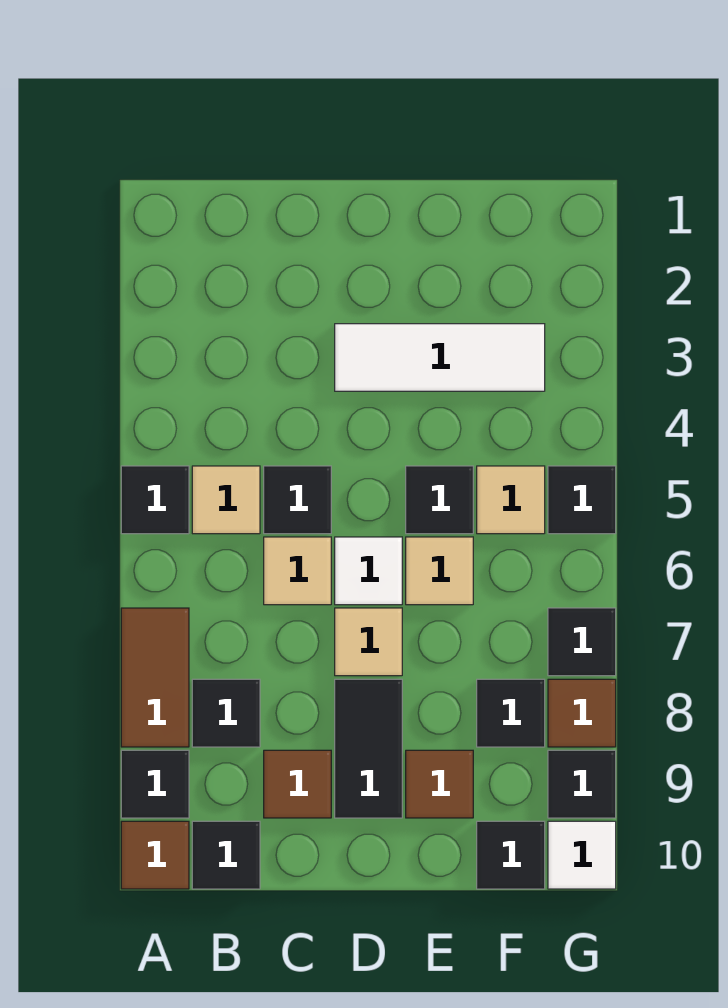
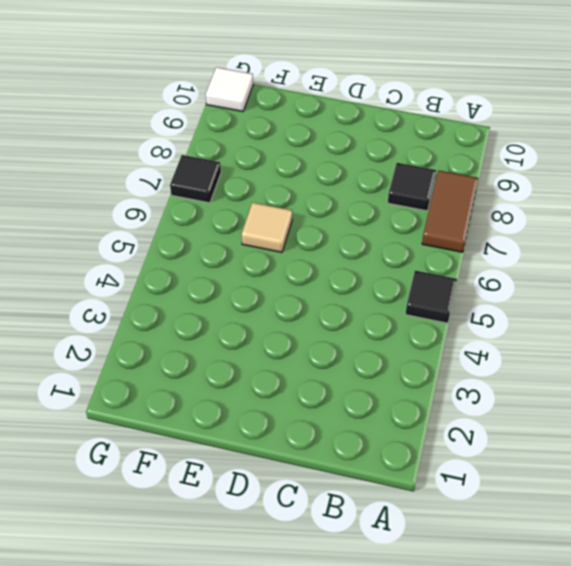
none -> black 1x1 tile [121,750,189,818]
none -> brown 1x1 tile [121,821,189,889]
none -> tan 1x1 tile [192,466,260,534]

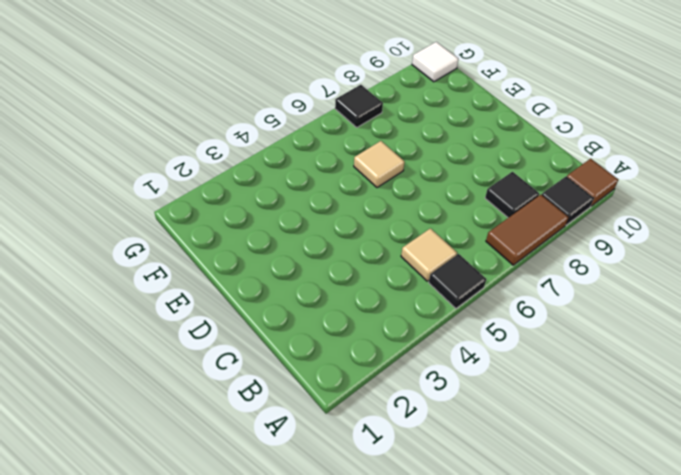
none -> black 1x1 tile [192,821,260,889]
none -> black 1x1 tile [264,466,331,534]
none -> tan 1x1 tile [264,537,331,605]

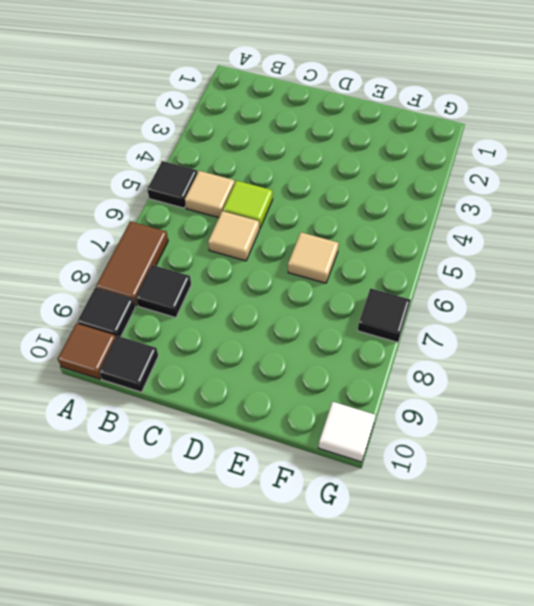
lime 1x1 tile [223,181,273,229] -> black 1x1 tile [264,466,331,534]
none -> brown 1x1 tile [264,750,331,818]
none -> white 1x3 tile [335,324,545,391]
none -> white 1x1 tile [335,537,402,605]

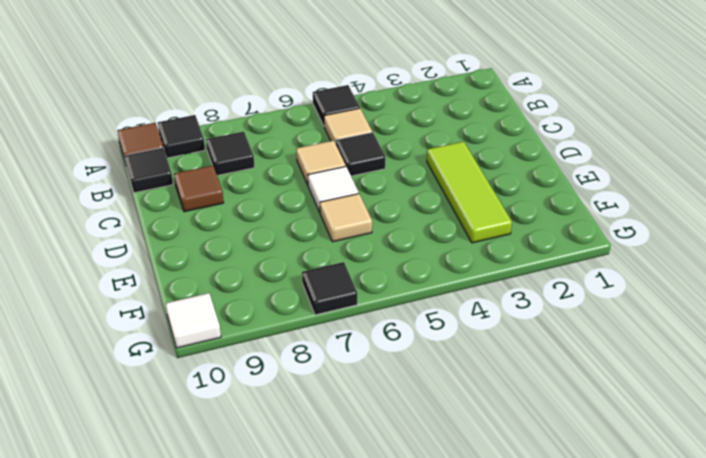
lime 1x3 tile [427,142,512,243] -> white 1x3 tile [335,324,545,391]
none -> brown 1x2 tile [121,608,189,747]
none -> tan 1x1 tile [335,608,402,676]
none -> black 1x2 tile [335,679,402,818]

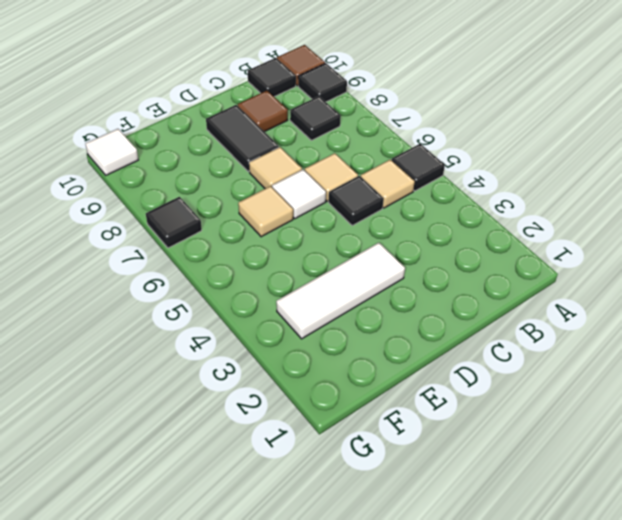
none -> brown 1x2 tile [121,608,189,747]
none -> black 1x1 tile [406,466,473,534]
none -> brown 1x1 tile [406,750,473,818]

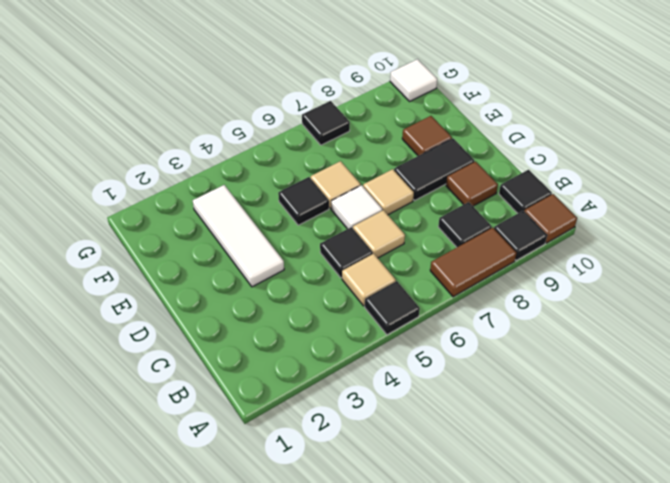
none -> tan 1x1 tile [477,466,545,534]
none -> black 1x1 tile [477,679,545,747]
none -> black 1x1 tile [477,821,545,889]

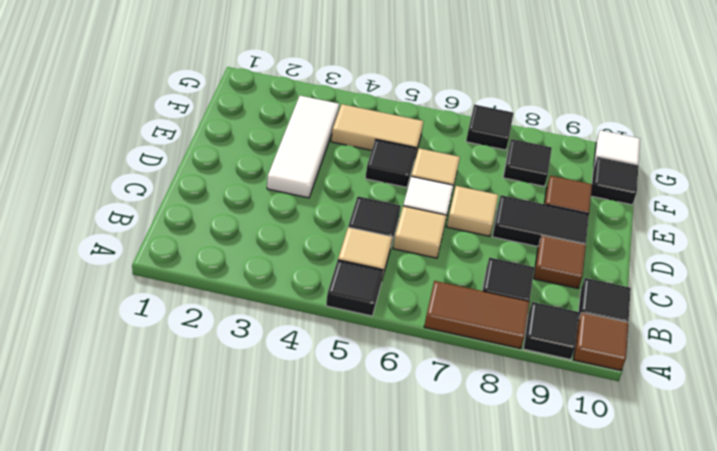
tan 1x2 tile [331,104,424,156] -> tan 1x1 tile [477,466,545,534]
none -> black 1x1 tile [548,466,616,534]
none -> brown 1x1 tile [548,679,616,747]
none -> black 1x1 tile [548,750,616,818]

